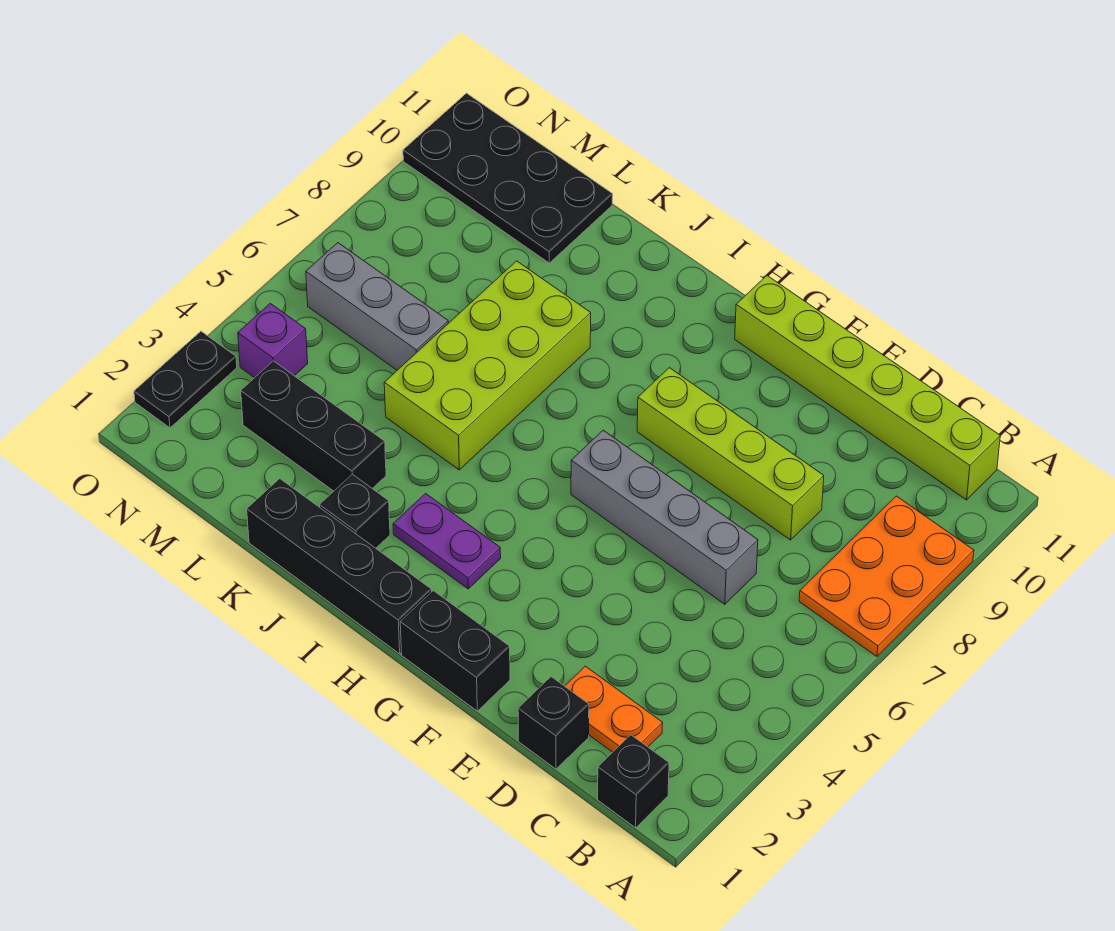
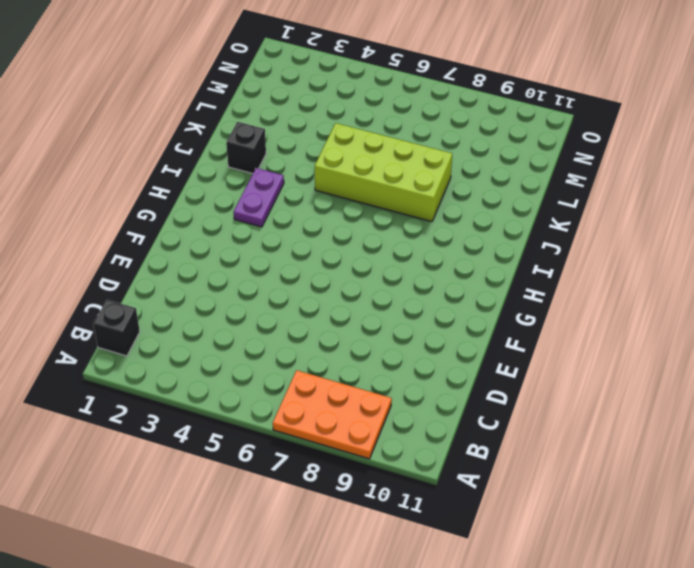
none -> lime 1x6 brick [735,276,1000,500]
none -> orange 1x2 plate [565,666,663,752]
none -> black 1x1 brick [518,677,589,769]

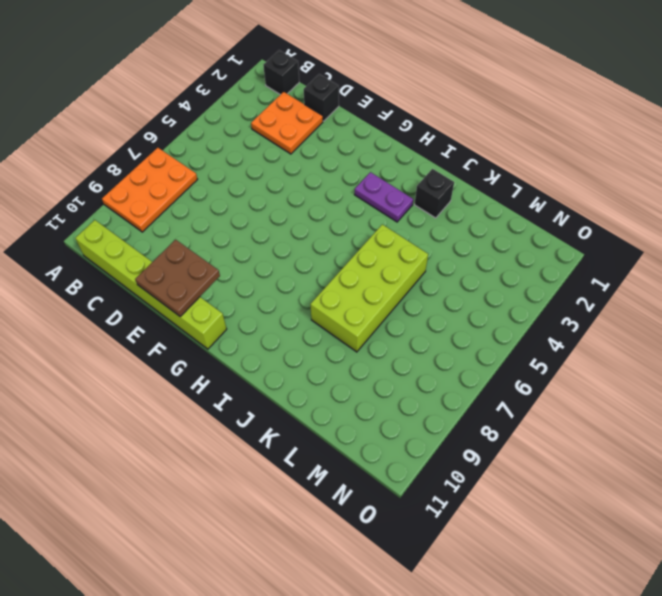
orange 2x2 plate [251,92,323,154] -> orange 1x2 plate [565,666,663,752]
brown 2x2 plate [135,240,220,317] -> none
none -> grey 1x4 brick [571,430,758,604]
none -> lime 1x4 brick [637,368,824,540]
none -> black 1x2 brick [400,591,510,711]

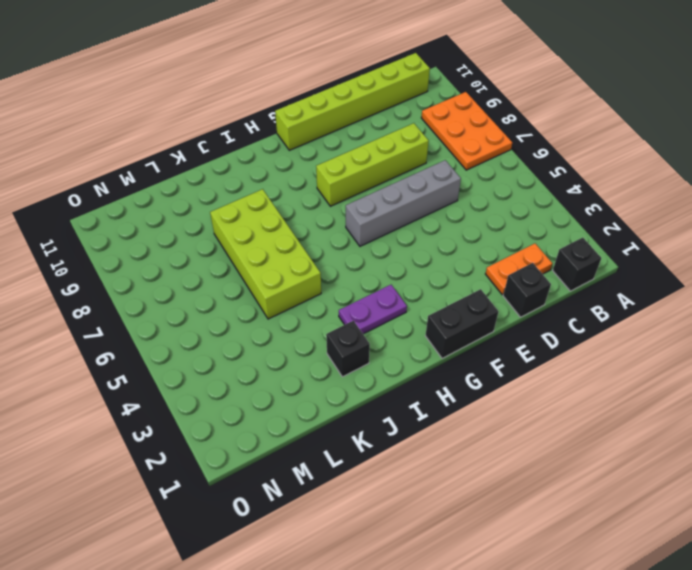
none -> black 1x4 brick [247,479,432,654]
none -> black 1x3 brick [241,361,386,491]
none -> grey 1x3 brick [306,243,448,370]

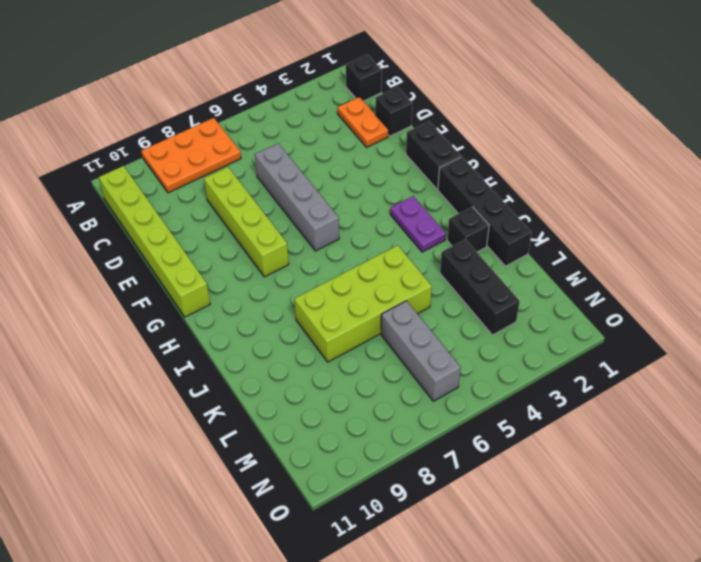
none -> black 2x4 plate [403,93,613,263]
none -> purple 1x1 brick [238,303,308,378]
none -> black 1x2 plate [134,331,237,428]

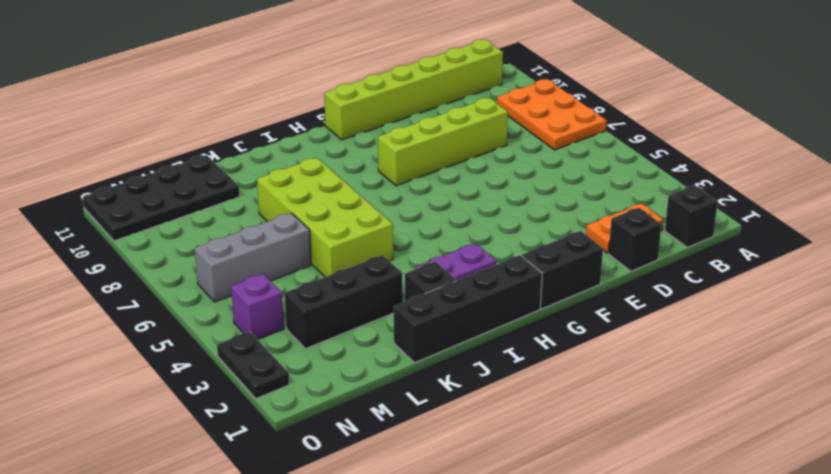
none -> grey 1x4 brick [571,430,758,604]

